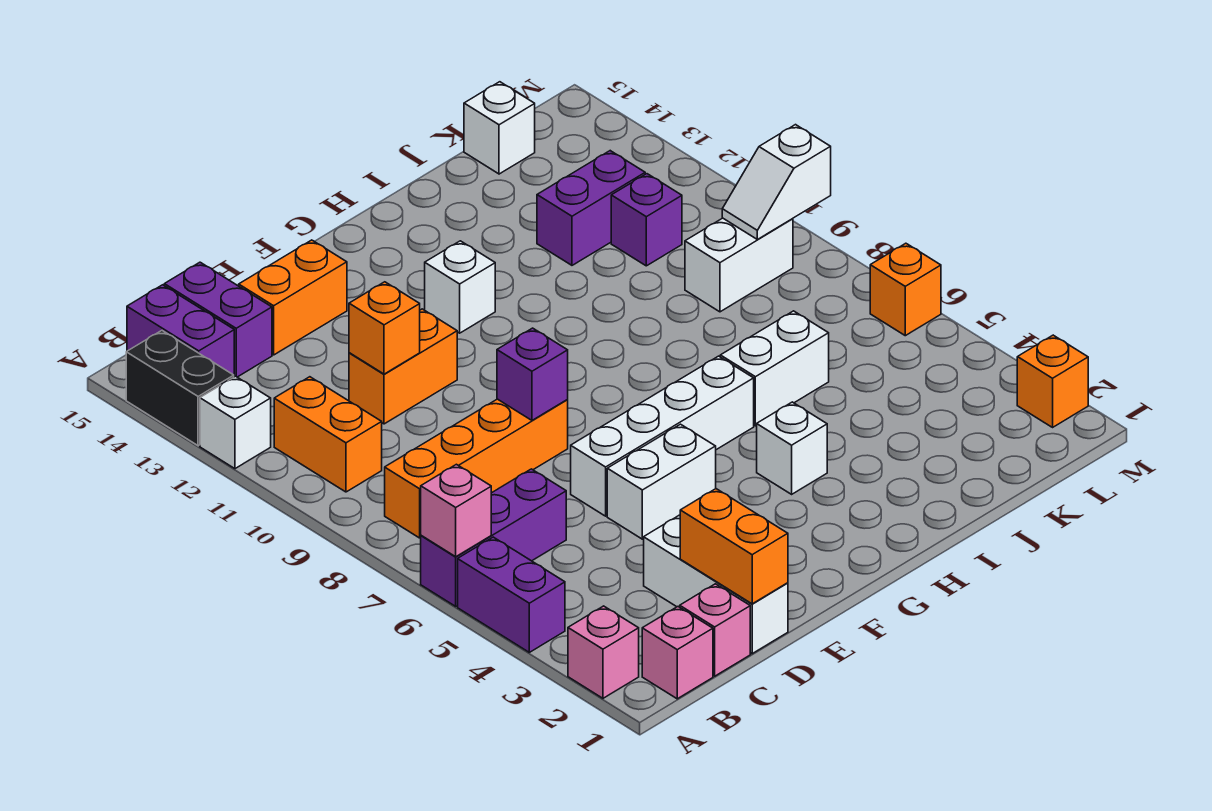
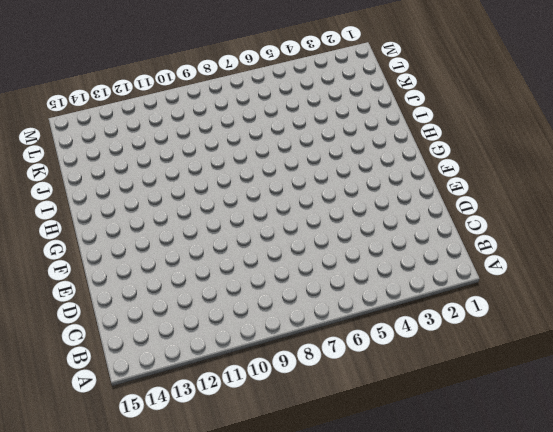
none -> pink 1x1 brick [568,606,639,698]
none -> purple 1x2 brick [458,537,565,652]
none -> purple 1x3 brick [421,469,566,606]
none -> white 1x1 brick [200,376,271,469]

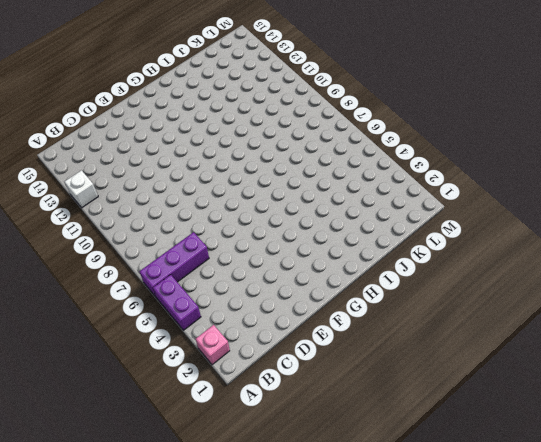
none -> black 1x2 brick [126,331,234,446]
none -> pink 1x1 brick [642,607,713,699]
none -> orange 1x4 brick [385,399,568,538]
none -> orange 1x2 brick [274,377,382,492]

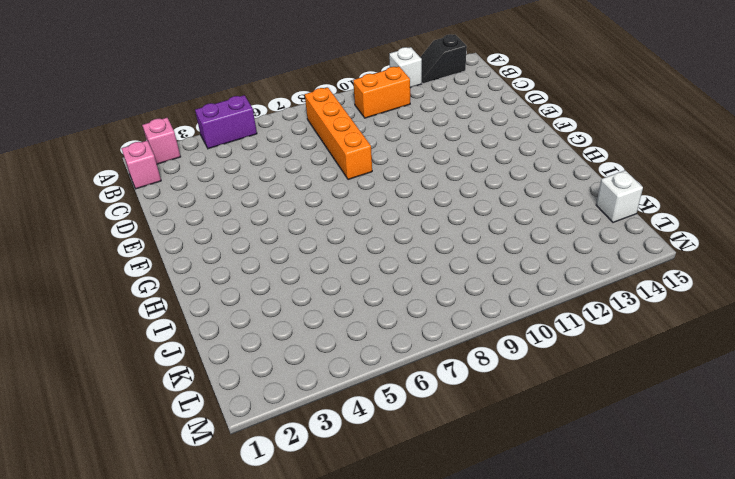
black 1x2 slope [420,34,467,84] -> black 1x2 brick [126,331,234,446]
none -> purple 1x3 brick [421,469,566,606]
none -> purple 1x2 brick [127,285,234,375]
none -> pink 1x1 brick [680,584,750,676]
none -> purple 1x2 brick [164,262,272,377]

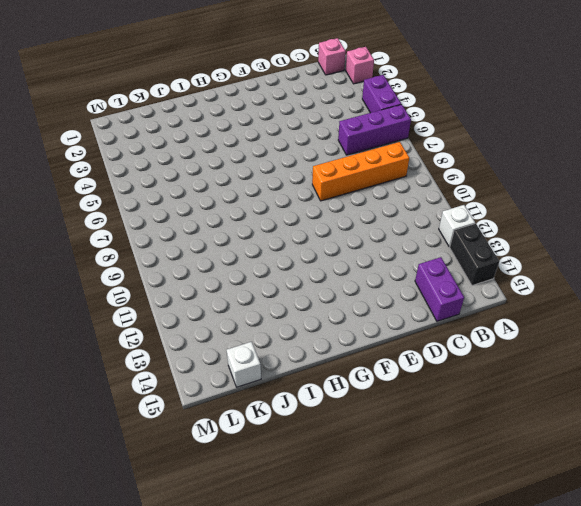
none -> orange 1x2 brick [274,377,382,492]
none -> purple 1x2 brick [127,285,234,375]
none -> pink 1x1 brick [680,584,750,676]
none -> white 1x3 brick [644,515,788,654]

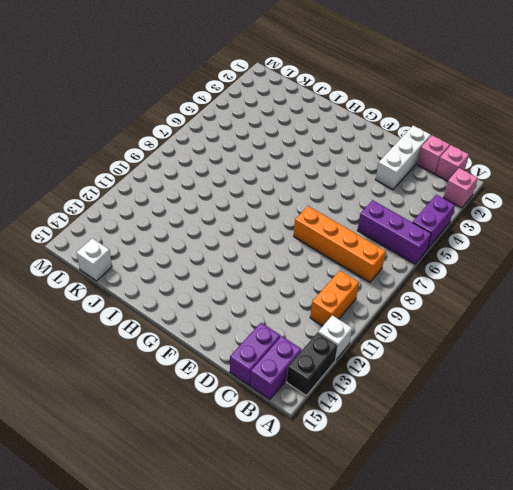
none -> orange 1x2 brick [349,309,457,424]
none -> orange 1x2 brick [239,240,347,355]
none -> white 1x2 brick [607,424,716,539]
none -> white 1x4 brick [571,356,754,516]

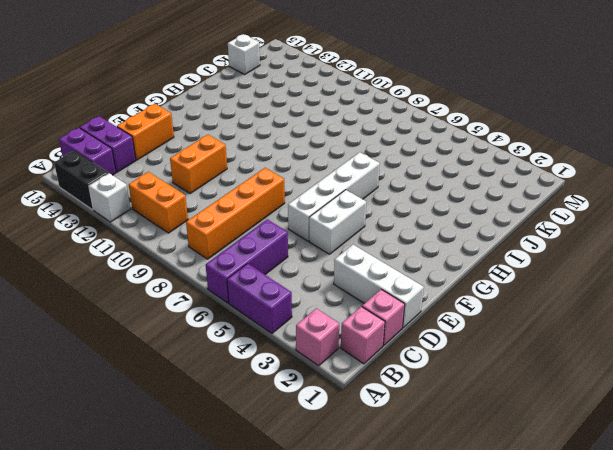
none -> white 1x1 brick [425,241,495,333]
none -> white 1x1 brick [757,402,827,494]
none -> white 1x2 brick [720,311,829,426]
none -> purple 1x2 brick [537,151,645,265]

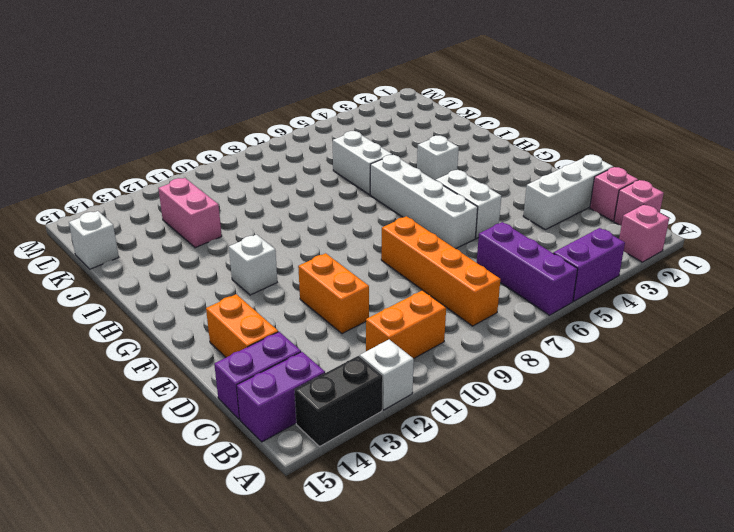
pink 1x2 brick [158,178,222,248] -> purple 1x2 brick [537,151,645,265]
none -> white 1x2 brick [685,218,793,312]
none -> purple 1x1 brick [611,174,682,266]
none -> orange 1x1 brick [1017,335,1088,427]
none -> orange 1x1 brick [870,243,941,336]

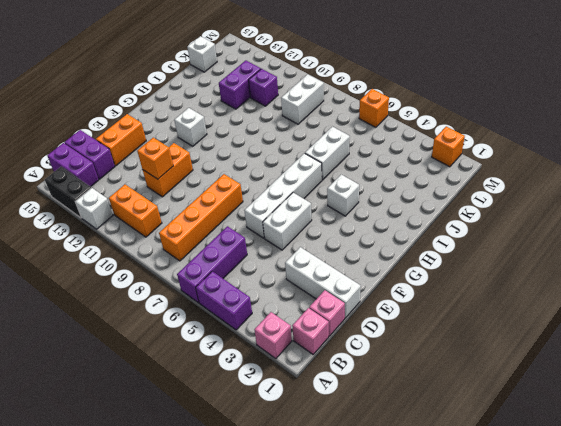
none -> pink 1x1 brick [421,464,491,557]
none -> orange 1x2 brick [680,489,788,604]
none -> purple 1x1 brick [497,328,568,420]
none -> white 1x2 slope [722,125,831,239]

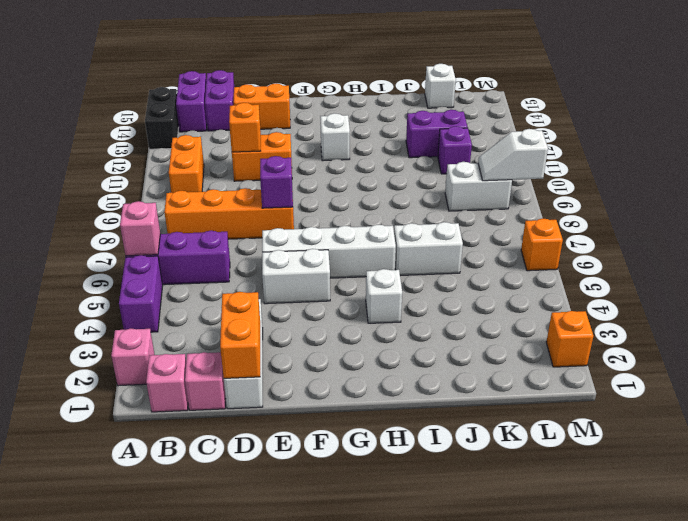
none -> white 1x1 brick [200,376,271,469]

